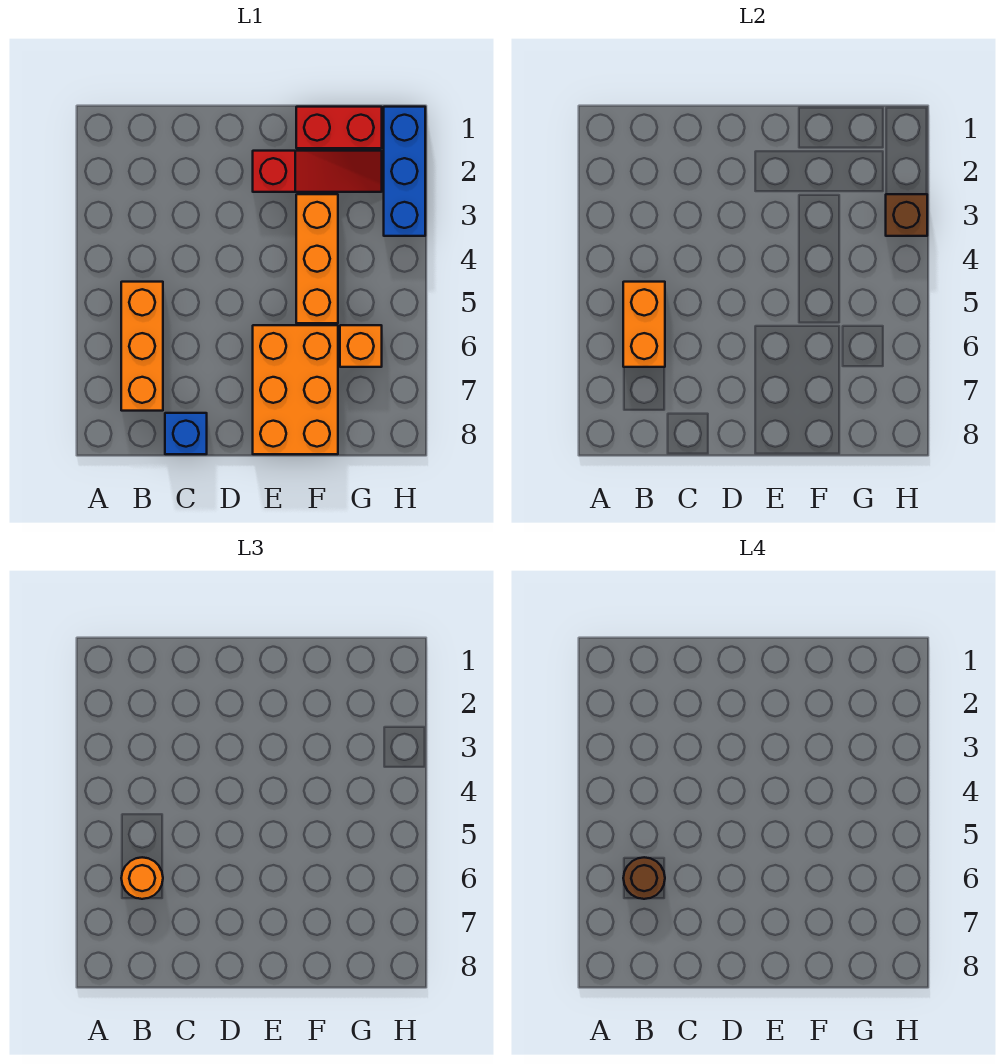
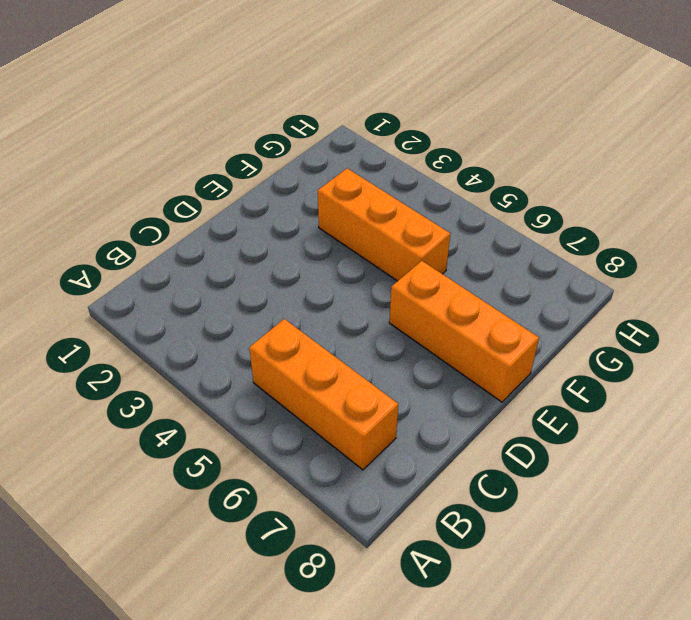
orange 1x3 brick [389,261,539,402] -> orange 2x3 brick [253,325,338,454]
none -> blue 1x1 brick [165,413,207,454]
none -> red 1x3 slope [253,151,382,192]
none -> red 1x2 brick [296,107,382,148]

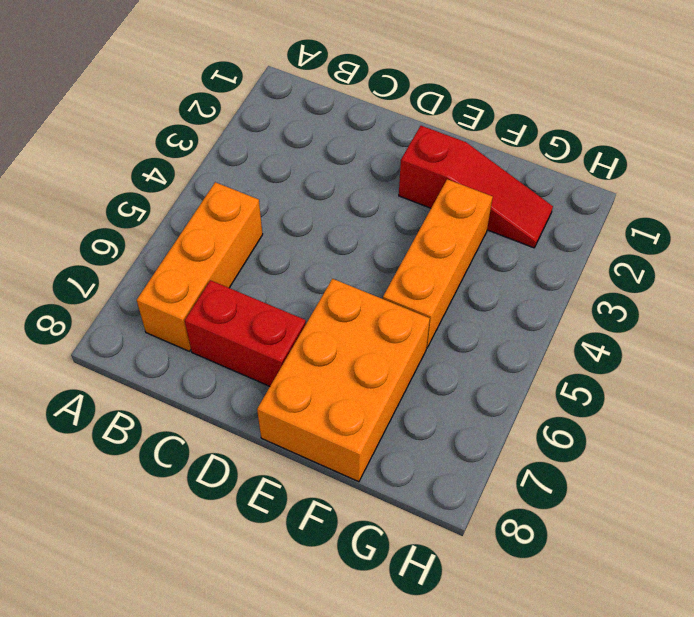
red 1x2 brick [185,280,306,386] -> red 1x2 brick moved to [296,107,382,148]
none -> blue 1x1 brick [165,413,207,454]
none -> orange 1x1 brick [340,325,382,367]
none -> blue 1x3 brick [384,107,425,236]

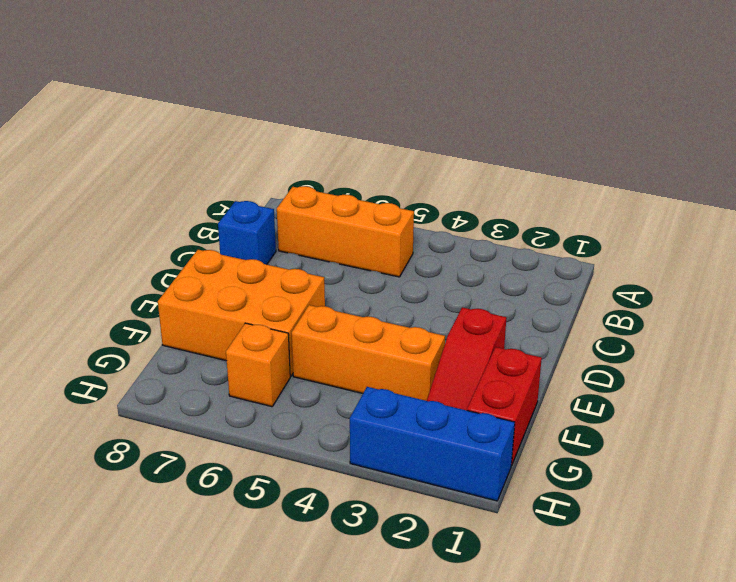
none -> orange 1x2 brick [623,282,665,367]
none -> brown 1x1 brick [886,194,927,236]
none -> orange 1x1 round brick [121,857,163,899]

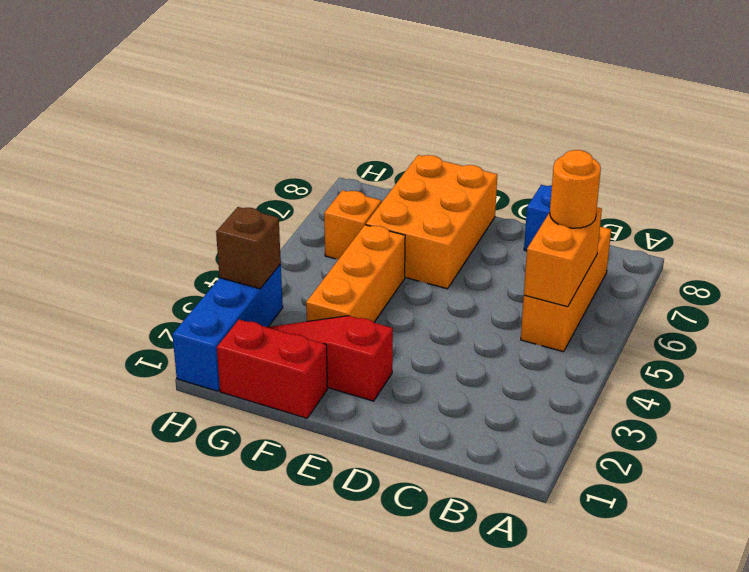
none -> brown 1x1 round brick [623,857,665,899]

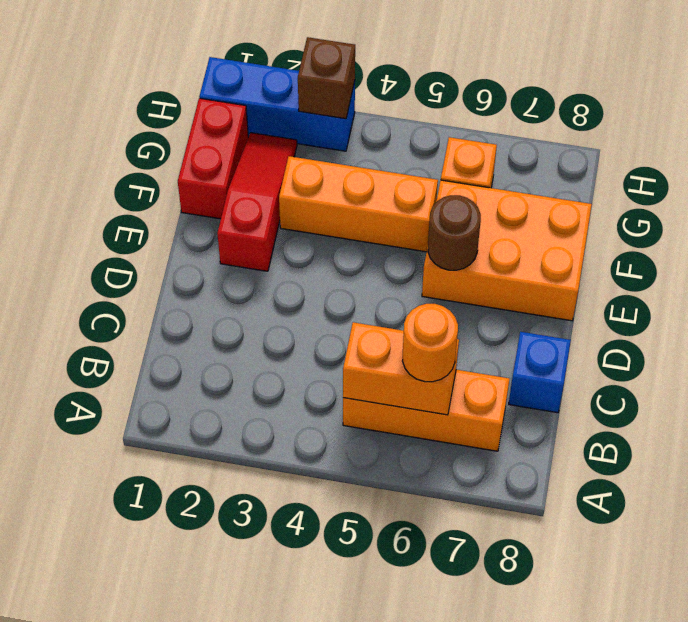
brown 1x1 round brick [428,195,481,270] -> brown 1x1 round brick moved to [623,857,665,899]

